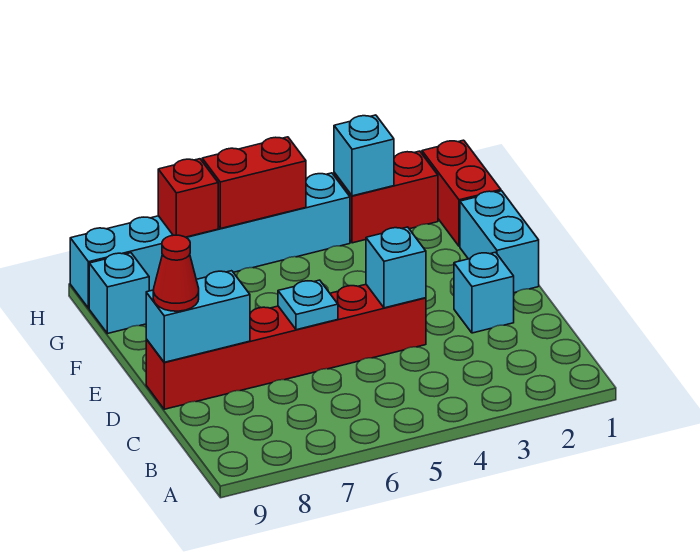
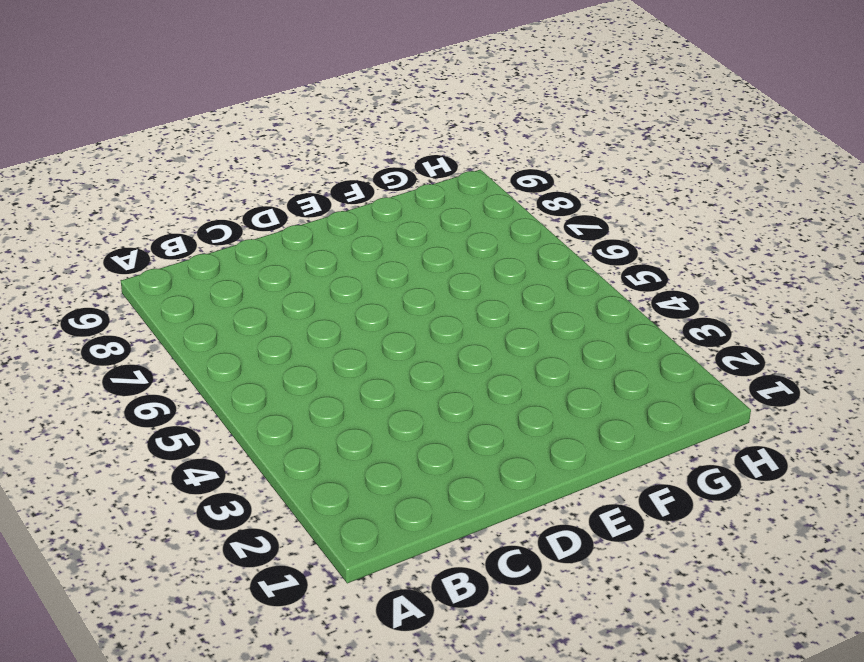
none -> cyan 1x1 brick [454,252,514,333]
none -> red 1x6 brick [146,285,426,409]
none -> cyan 1x2 brick [460,191,539,293]

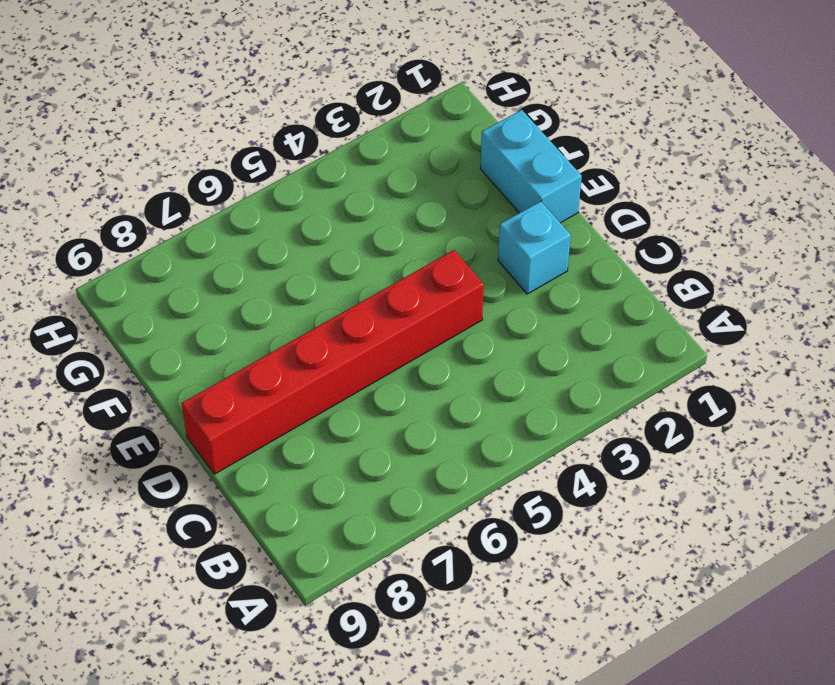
none -> red 1x2 brick [422,140,501,246]
none -> cyan 1x1 brick [89,253,149,334]
none -> red 1x2 brick [334,151,438,243]

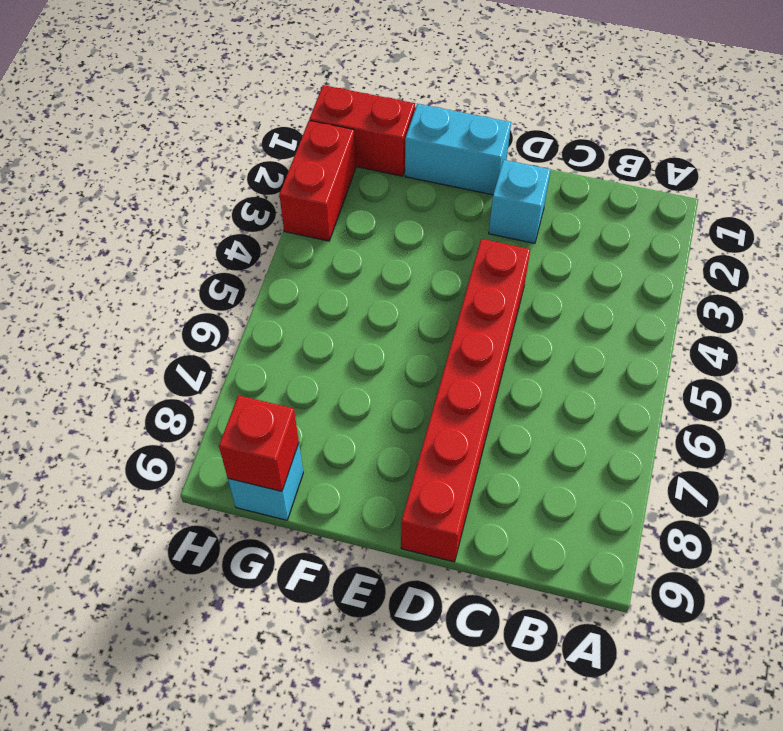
red 1x1 brick [219,395,299,491] -> red 1x1 brick moved to [158,159,218,237]
none -> cyan 1x6 brick [70,173,350,308]
none -> cyan 1x1 brick [366,227,426,308]
none -> cyan 1x1 plate [278,280,338,330]

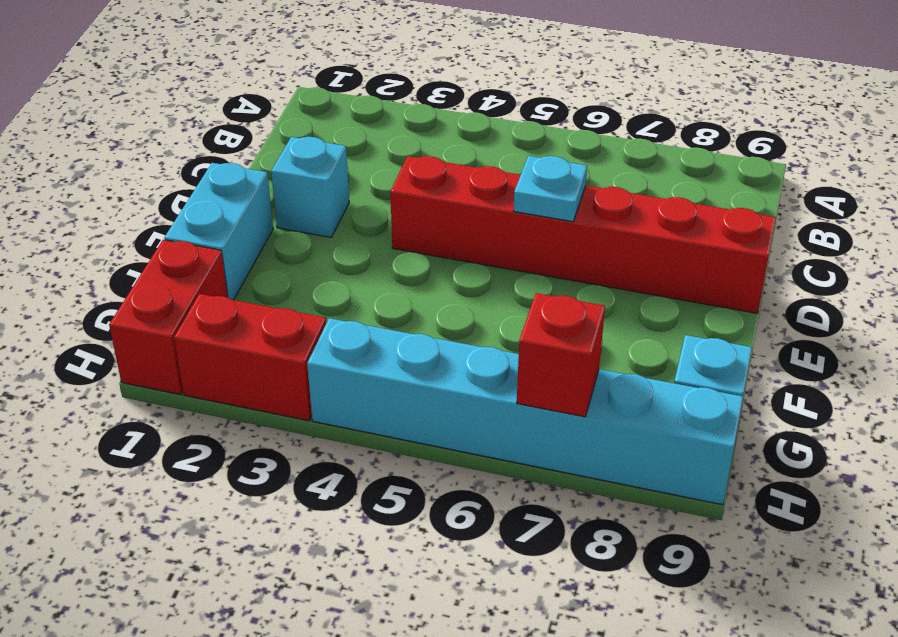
none -> cyan 1x1 brick [366,227,426,308]
none -> cyan 1x2 brick [146,271,250,362]
none -> cyan 1x1 brick [334,115,394,196]

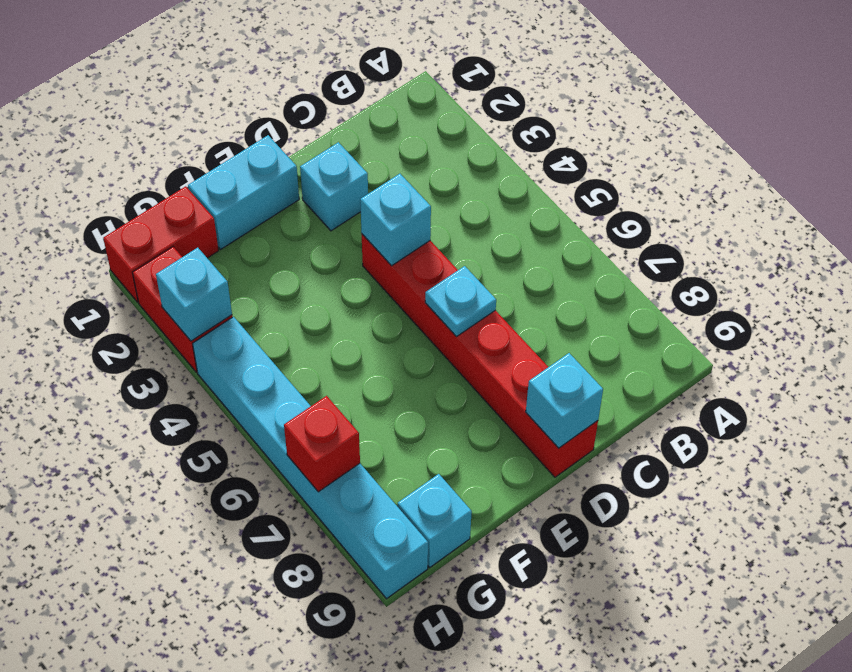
cyan 1x1 brick [526,353,603,448] -> cyan 1x2 brick [146,271,250,362]
none -> red 1x2 brick [202,137,306,229]
none -> red 1x1 cone [153,235,199,311]

